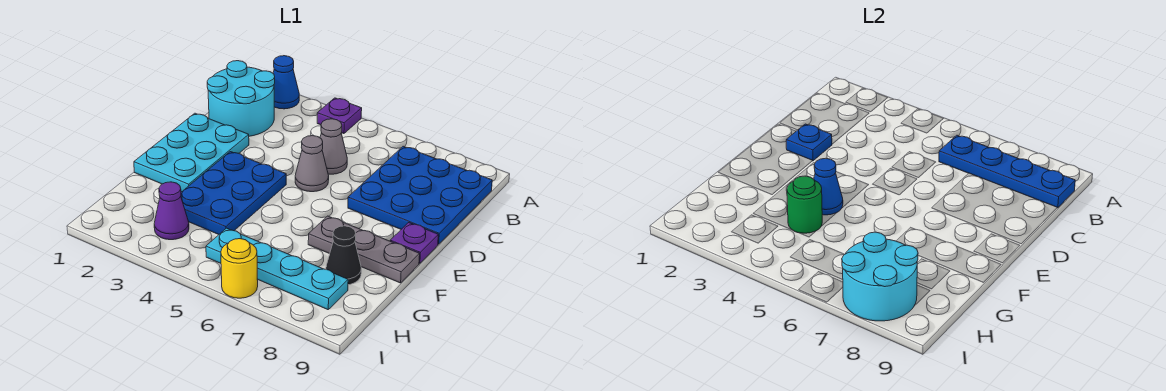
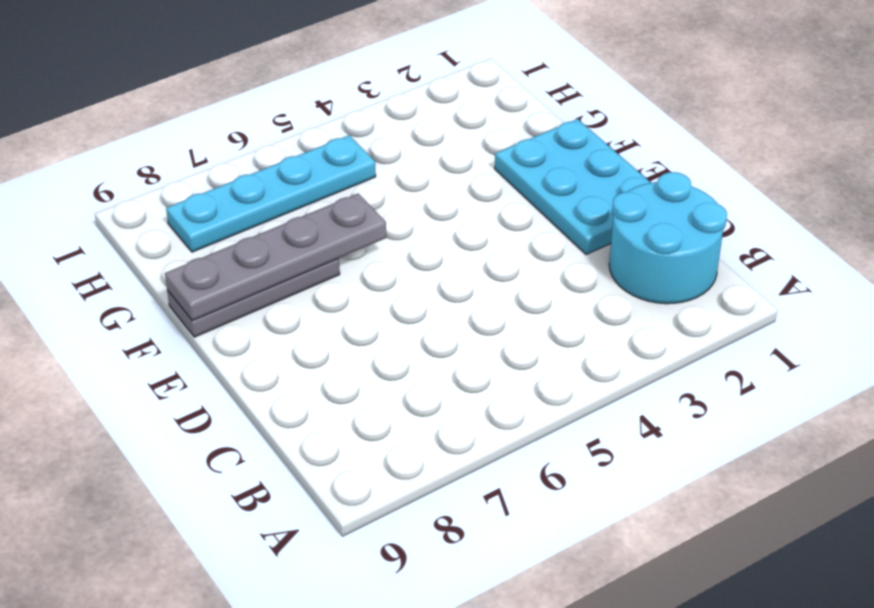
grey 1x4 plate [165,194,386,321] -> none
none -> blue 1x1 cone [273,56,299,109]
none -> purple 1x1 plate [317,98,362,134]
none -> blue 3x3 plate [348,146,492,244]

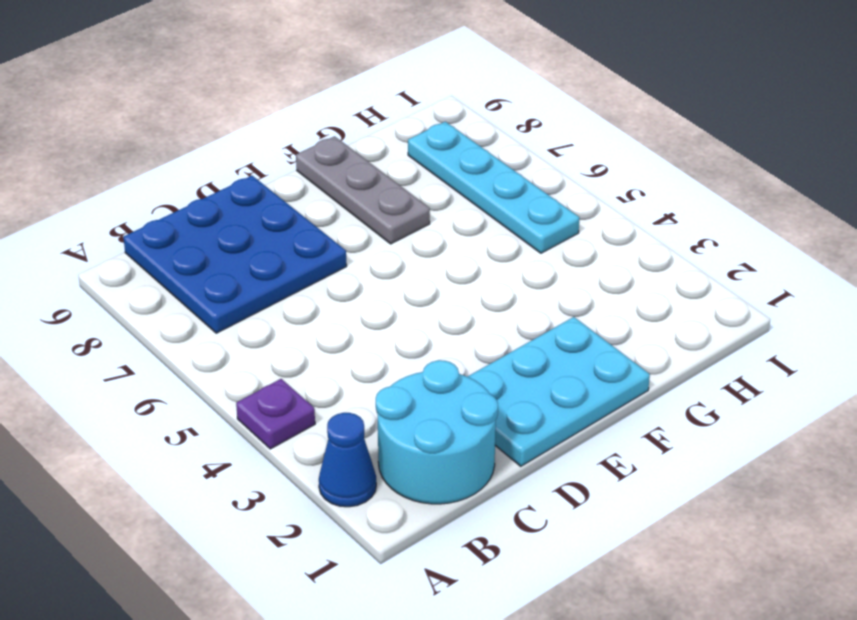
none -> grey 1x1 cone [320,119,347,174]
none -> grey 1x1 cone [295,136,329,192]
none -> blue 2x3 plate [181,152,286,234]

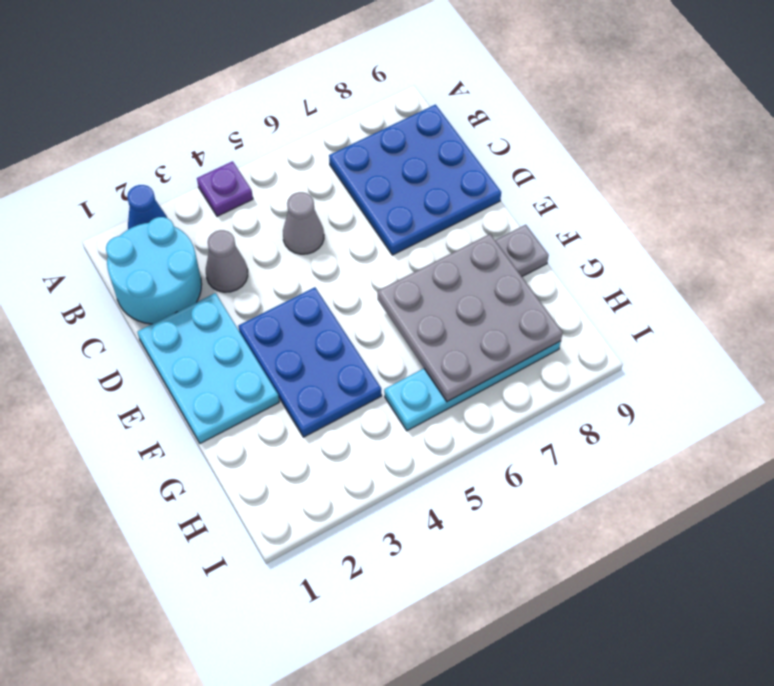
grey 1x1 cone [206,230,248,292] -> grey 1x1 cone moved to [295,136,329,192]
grey 3x3 plate [378,234,563,402] -> cyan 2x2 round brick [842,232,918,321]
none -> purple 1x1 plate [390,223,438,263]
none -> black 1x1 cone [326,226,361,285]
none -> purple 1x1 cone [154,182,189,240]

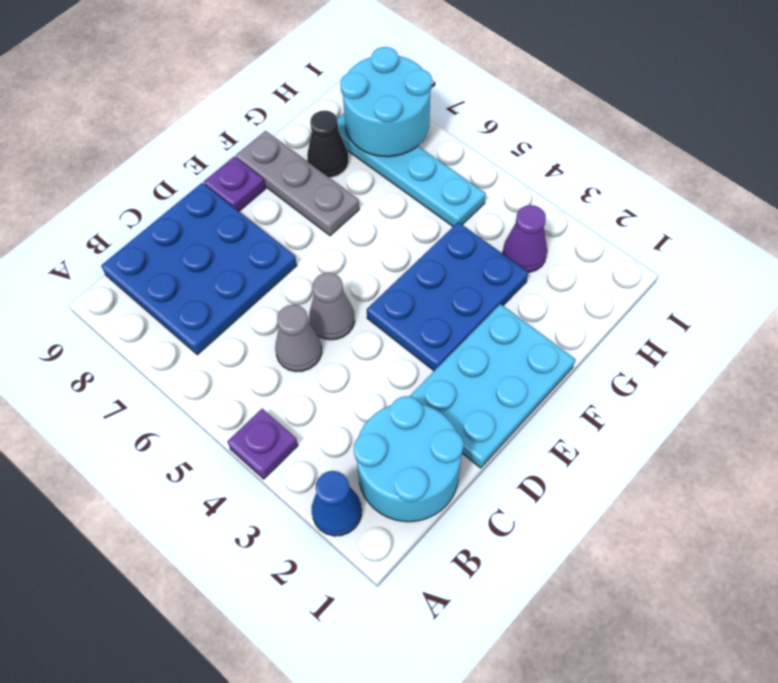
none -> yellow 1x1 round brick [221,239,258,298]
none -> blue 1x4 plate [939,135,1075,208]
none -> blue 1x1 plate [786,124,832,161]

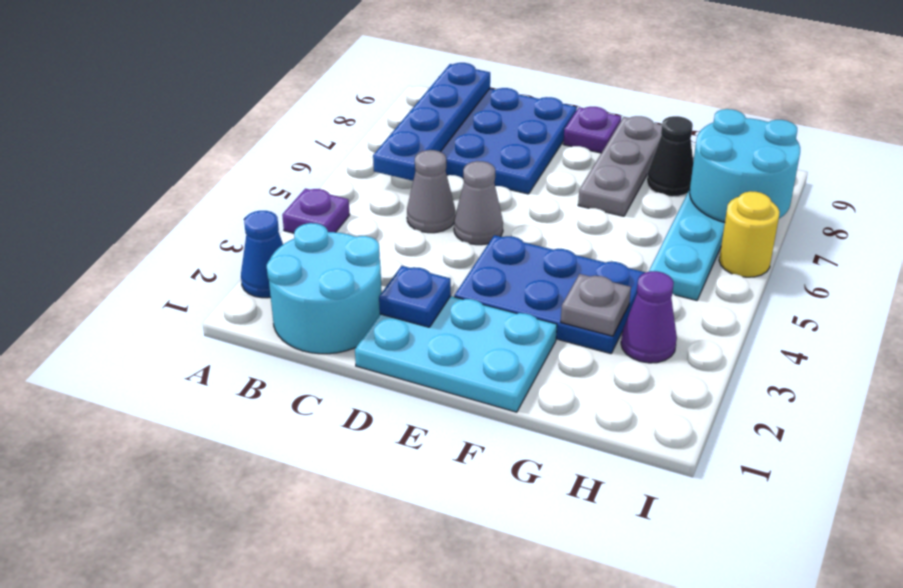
grey 1x1 plate [561,274,631,336] -> none
none -> blue 1x1 cone [814,158,843,215]
none -> green 1x1 round brick [787,176,822,233]

